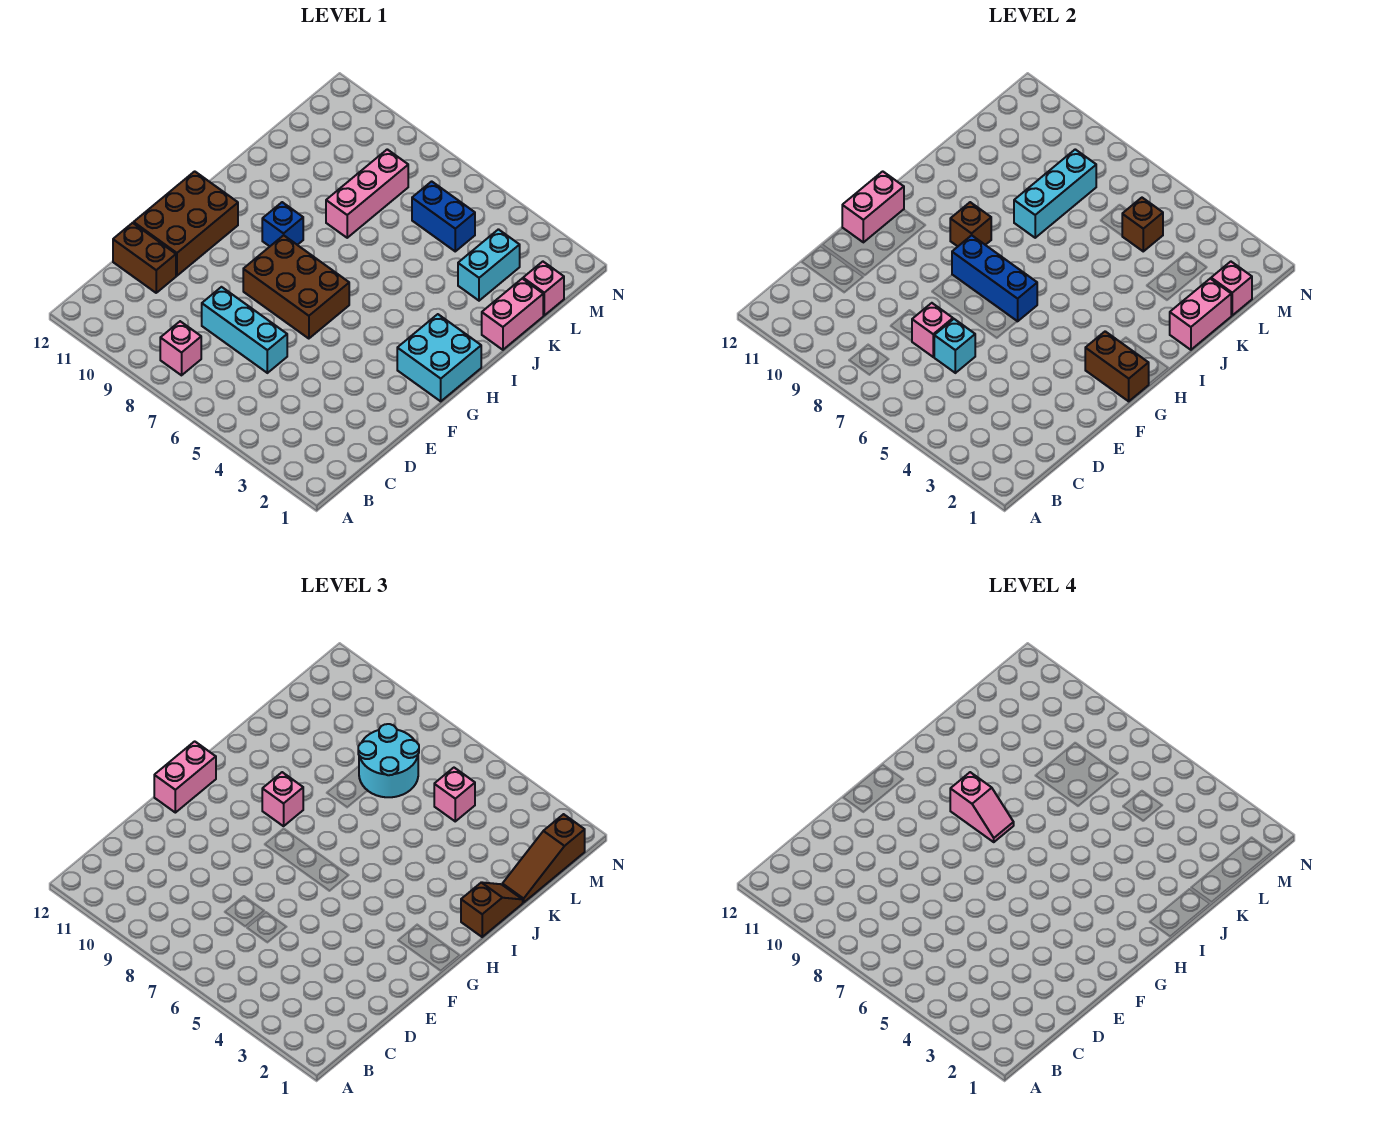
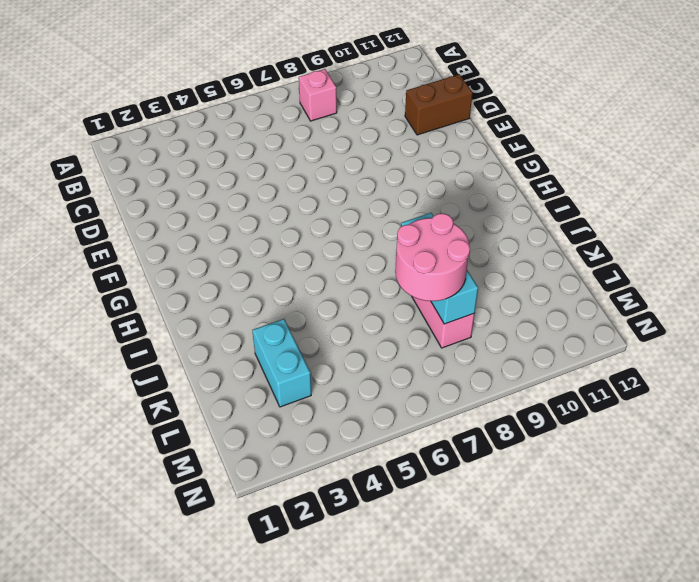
pink 2x2 round brick [395,213,470,301] -> cyan 2x2 round brick [358,724,419,797]
none -> cyan 1x3 brick [202,287,287,373]
none -> brown 2x3 brick [134,171,238,276]
none -> brown 2x3 brick [243,235,349,339]

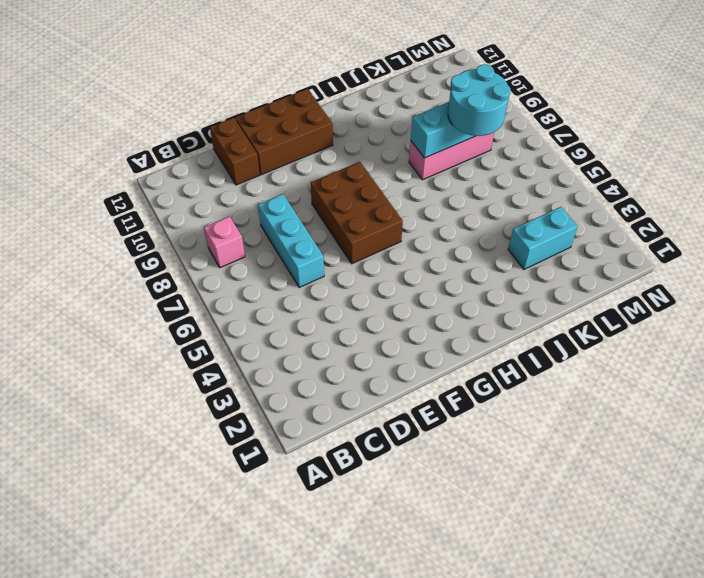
none -> cyan 2x2 brick [397,314,481,401]
none -> blue 1x1 brick [262,202,303,246]
none -> pink 1x2 brick [482,279,543,350]

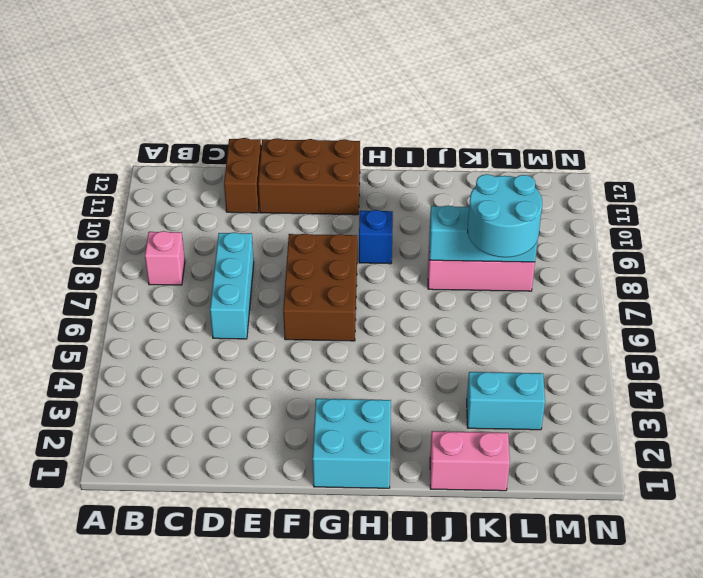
none -> pink 1x1 brick [523,262,564,315]
none -> blue 1x2 brick [412,181,475,251]
none -> cyan 1x1 brick [934,319,975,373]

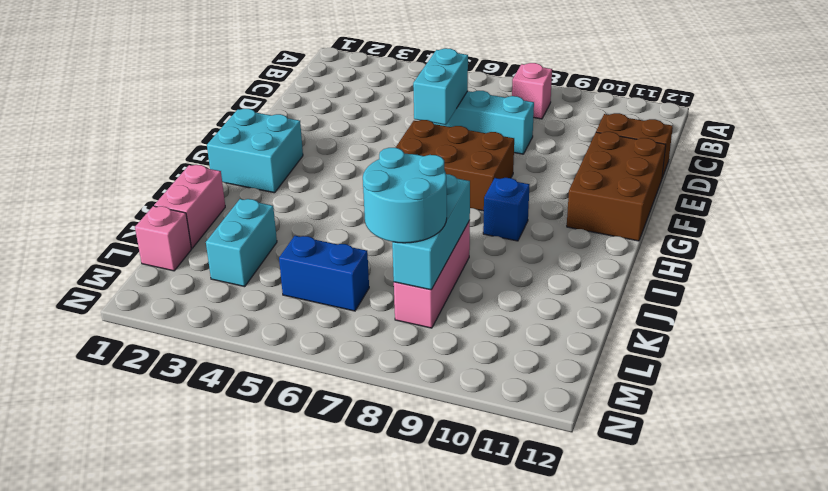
cyan 1x2 brick [413,48,468,125] -> cyan 1x1 brick [934,319,975,373]
none -> pink 1x1 brick [912,303,953,357]
none -> pink 1x2 brick [842,171,904,242]
none -> brown 1x2 brick [1085,331,1149,401]

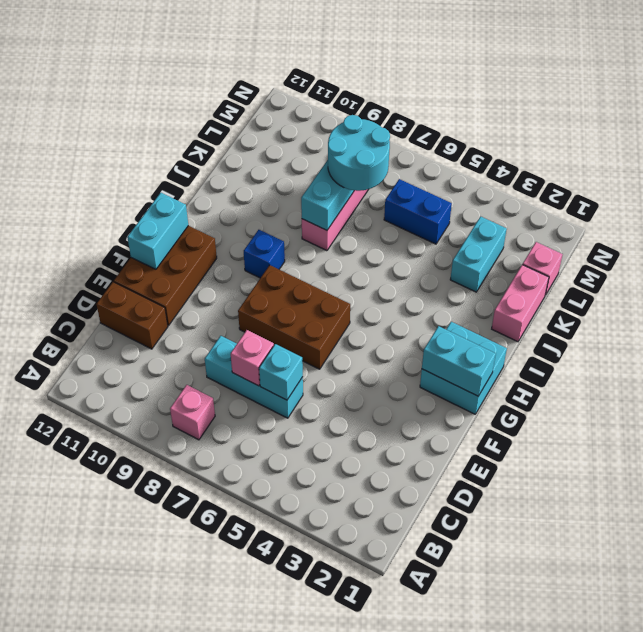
cyan 1x2 brick [127,193,188,269] -> pink 1x2 brick [842,171,904,242]
cyan 1x2 brick [422,326,496,396] -> brown 1x2 brick [1085,331,1149,401]
none -> blue 1x3 brick [952,235,1037,321]
none -> brown 1x1 brick [950,202,991,246]
none -> pink 1x2 brick [1170,279,1231,350]

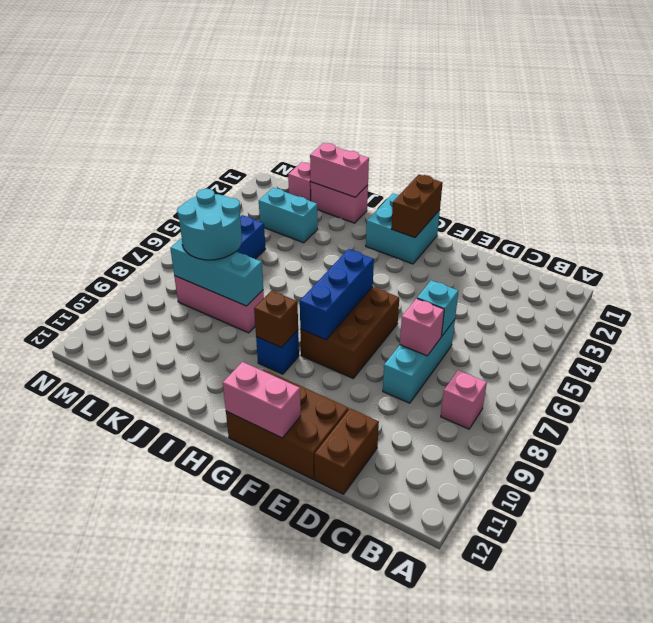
none -> pink 1x1 brick [1211,262,1252,315]
none -> brown 1x1 brick [1122,198,1163,251]
none -> pink 1x2 brick [154,741,216,813]

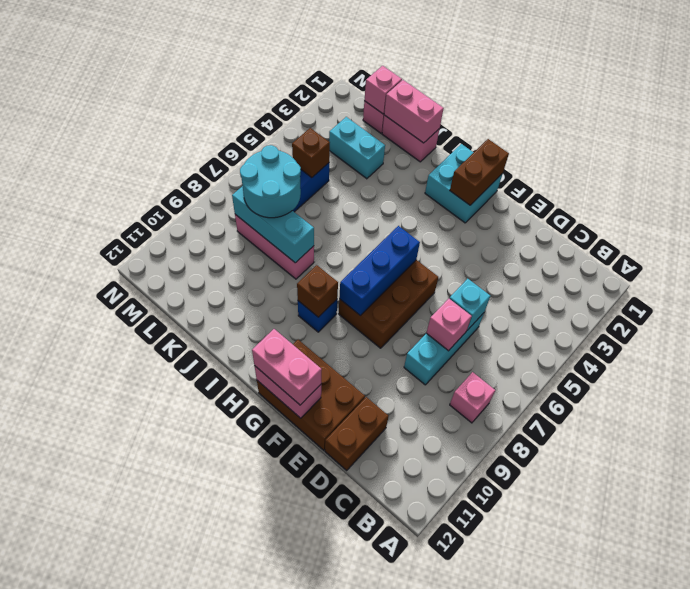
none -> pink 1x1 brick [262,772,303,826]
none -> brown 1x2 slope [461,882,523,937]
none -> brown 1x3 slope [502,814,585,903]

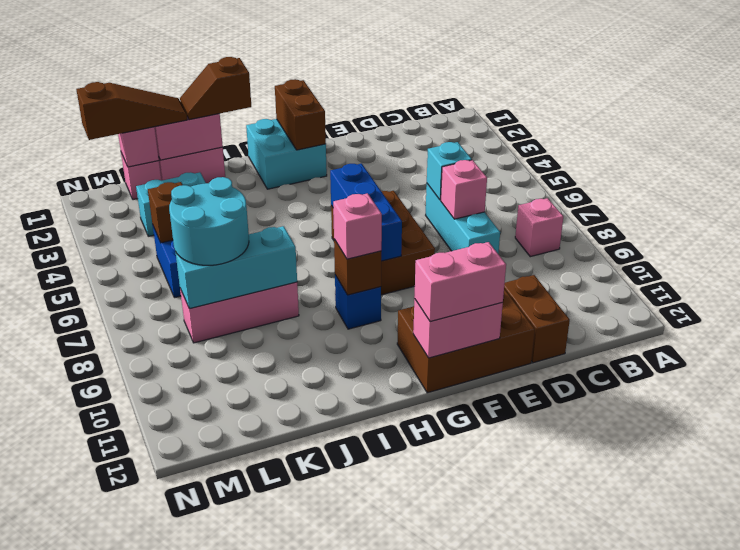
none -> pink 1x1 brick [434,768,475,821]
none -> pink 1x2 slope [950,772,1014,842]

